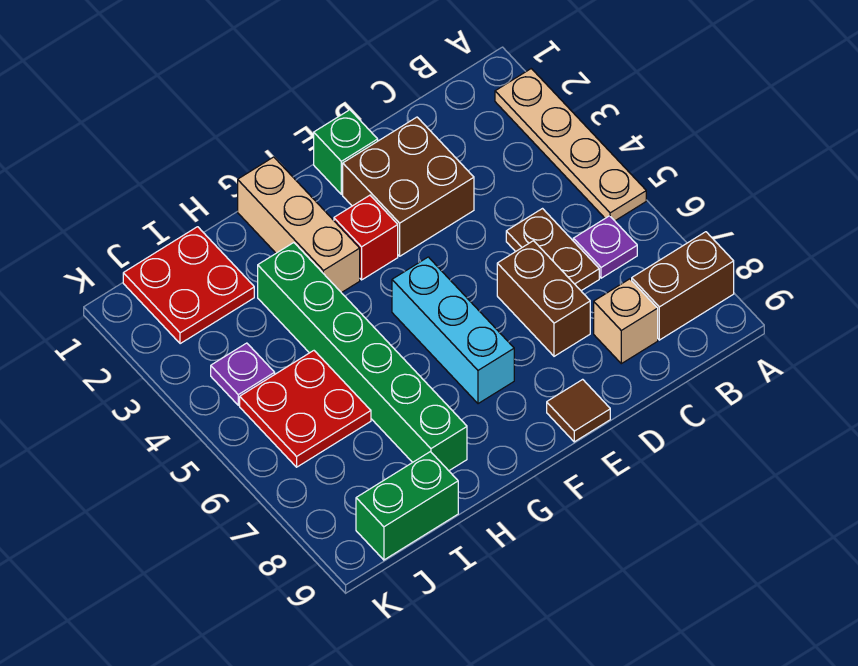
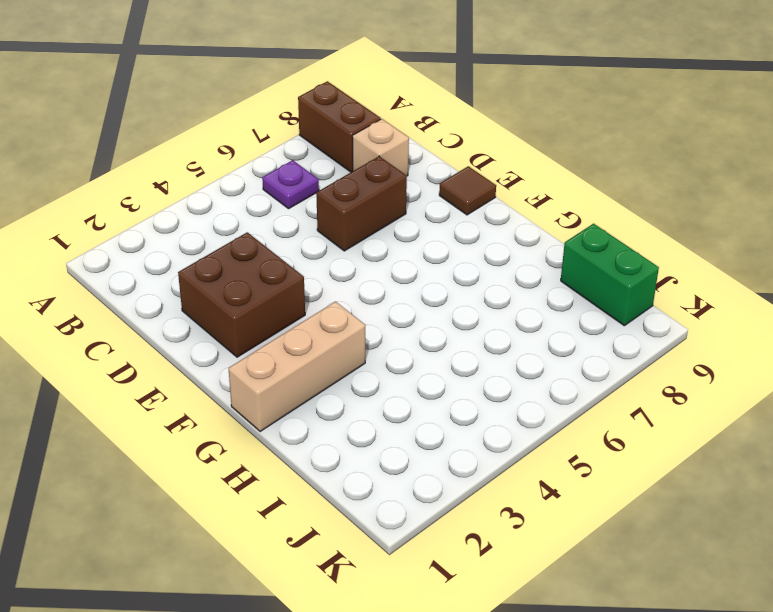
none -> tan 1x4 plate [495,69,646,221]
none -> brown 1x2 plate [506,209,599,291]
none -> green 1x1 brick [314,110,378,194]

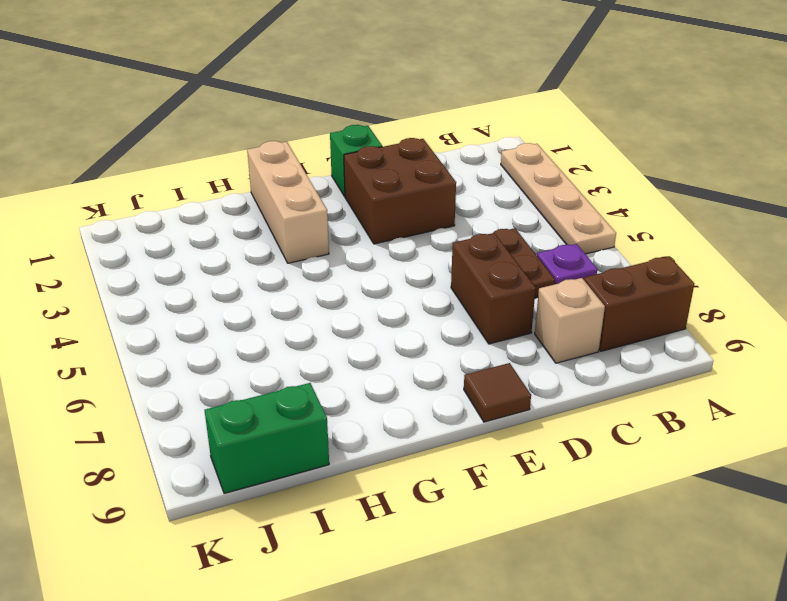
none -> red 1x1 brick [334,195,398,280]
none -> cyan 1x3 brick [392,257,514,404]
none -> green 1x6 brick [258,243,467,471]

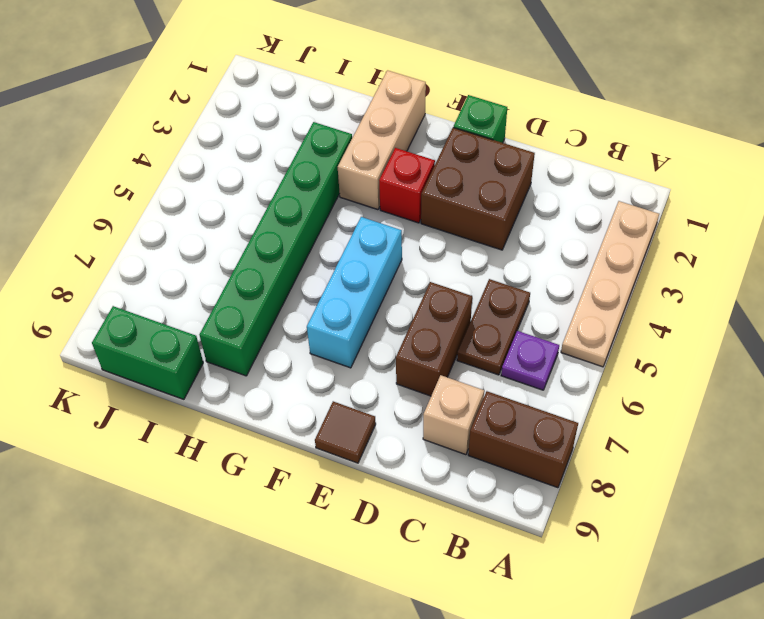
none -> red 2x2 plate [123,227,254,344]
none -> red 2x2 plate [240,351,371,467]
none -> purple 1x1 plate [211,343,275,405]

